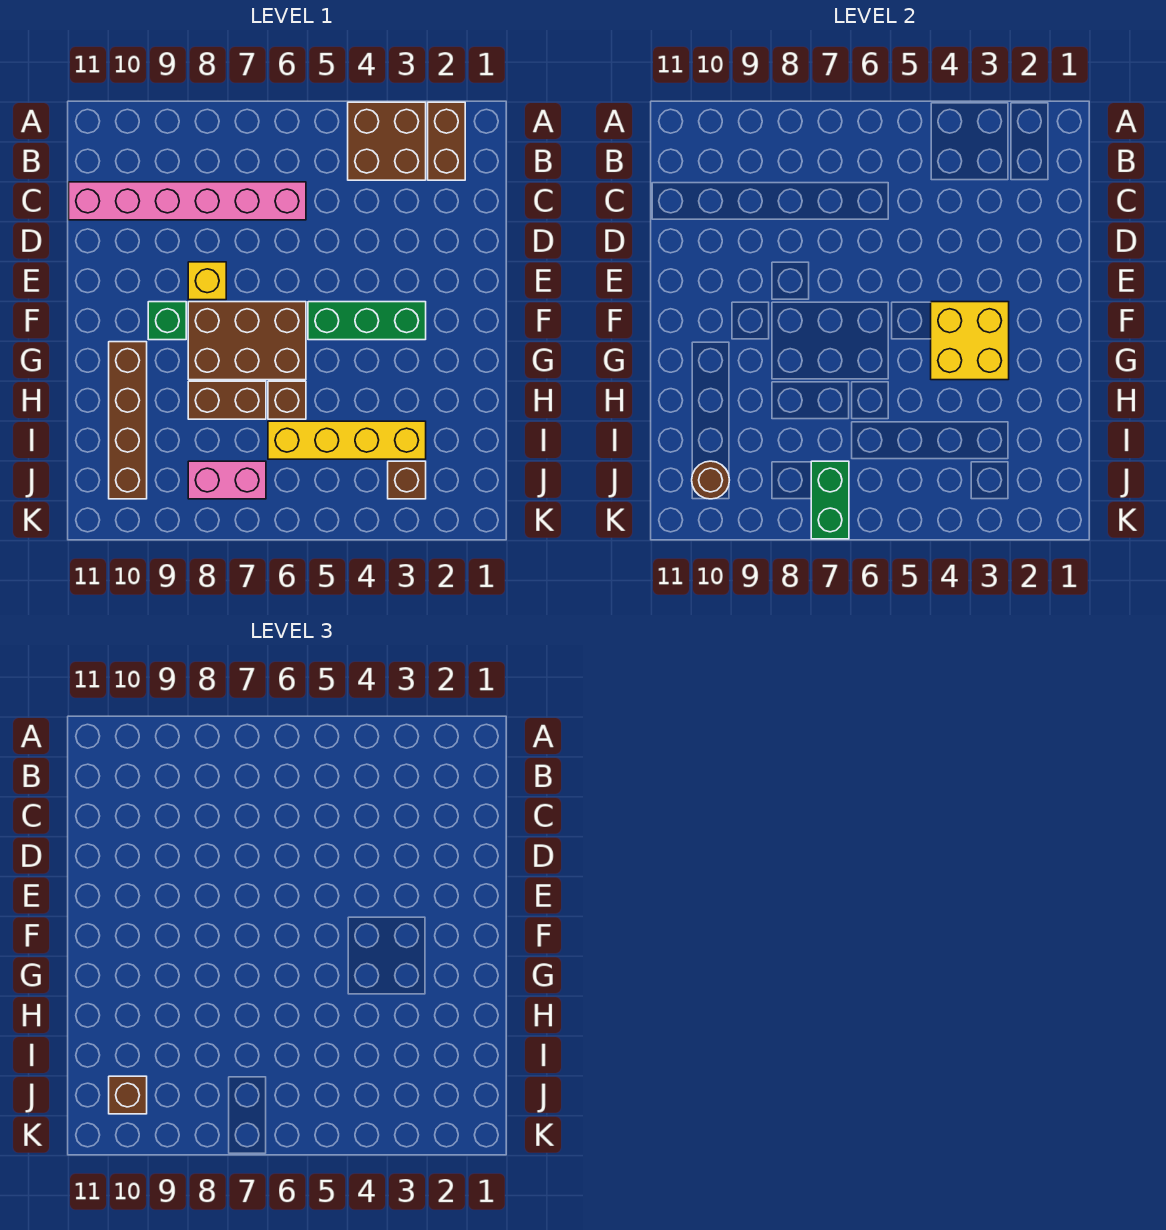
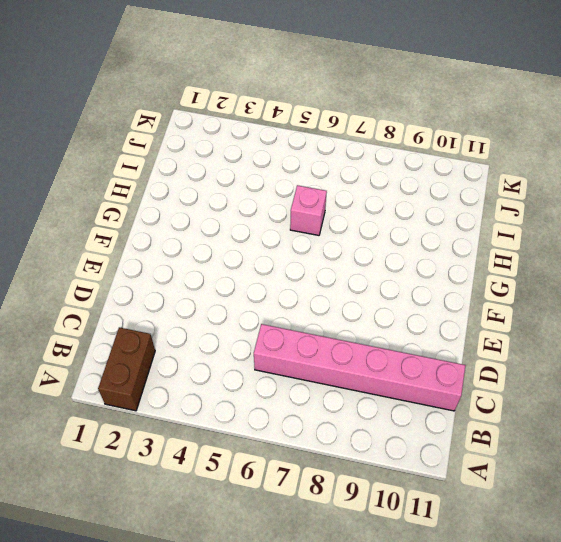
pink 1x1 brick [290,185,327,235] -> brown 1x1 brick [268,381,306,419]
none -> brown 2x2 brick [348,102,426,180]
none -> yellow 1x1 brick [188,262,226,300]
none -> green 1x3 brick [308,302,426,340]

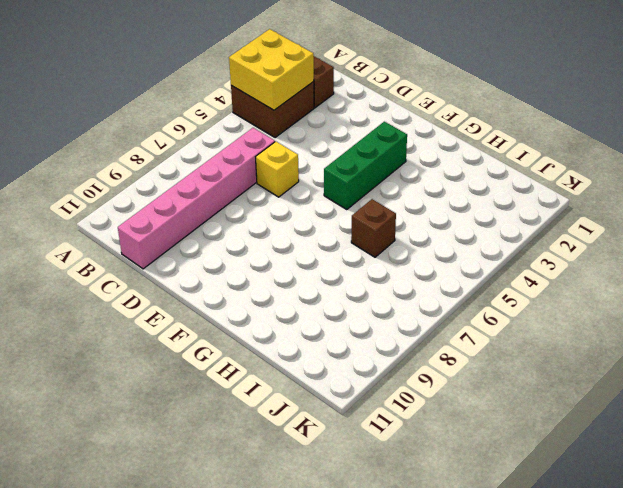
yellow 2x2 brick [229,29,314,110] -> yellow 2x2 brick moved to [931,302,1009,380]
yellow 1x1 brick [256,142,299,197] -> yellow 1x1 brick moved to [188,262,226,300]
none -> brown 2x3 brick [188,302,306,380]
none -> green 1x1 brick [148,302,186,340]
none -> brown 1x4 brick [109,342,147,499]

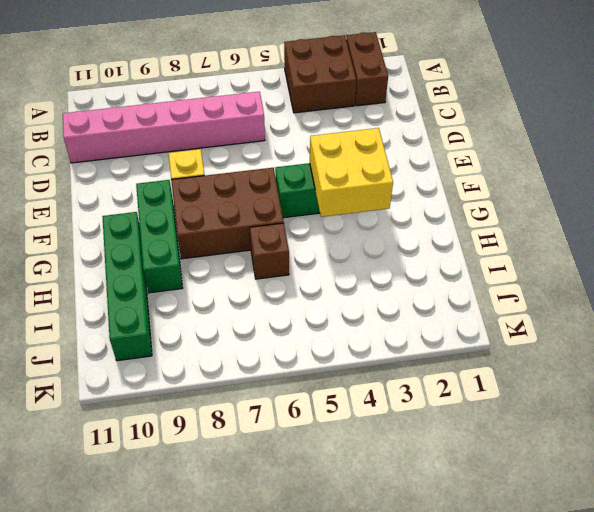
green 1x3 brick [136,180,183,293] -> green 1x1 brick [148,302,186,340]
green 1x4 brick [102,212,152,361] -> brown 1x4 brick [109,342,147,499]
none -> brown 1x2 brick [188,381,266,419]
none -> yellow 1x4 brick [268,421,426,459]
none -> brown 1x1 brick [388,461,426,499]

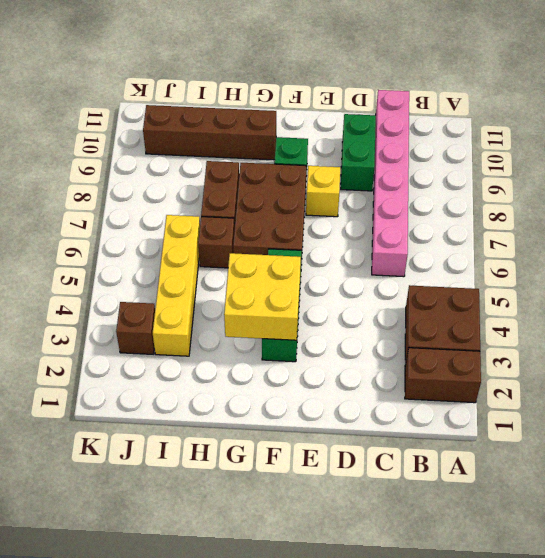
green 1x2 brick [341,114,376,191] -> green 1x2 brick turned to [811,461,849,539]
none -> pink 1x2 brick [188,461,266,499]
none -> brown 1x1 round brick [692,461,729,499]
none -> brown 1x1 brick [109,1076,147,1114]

